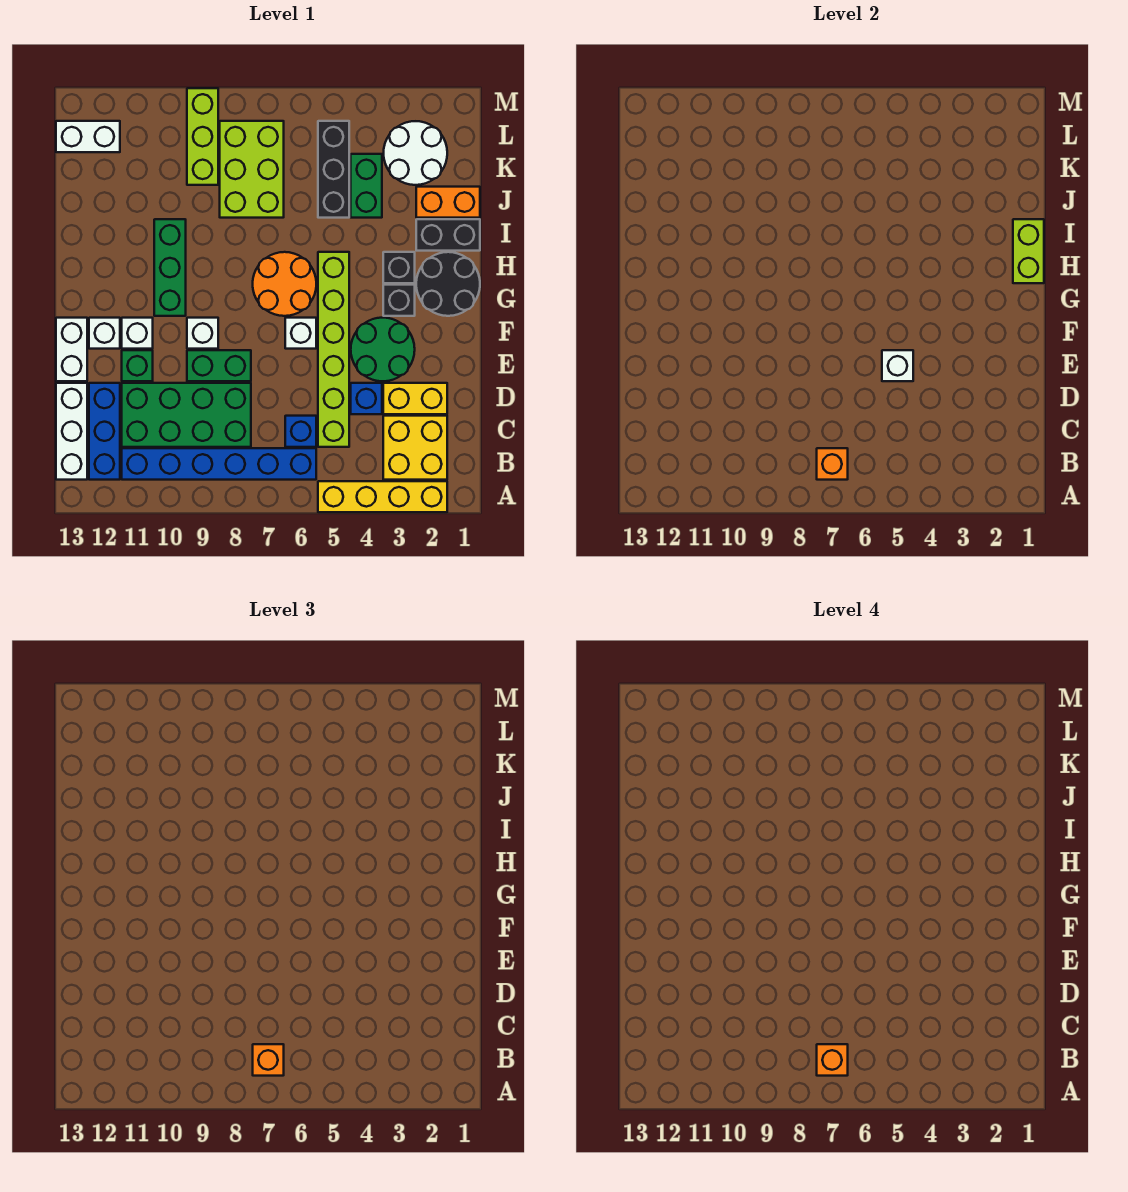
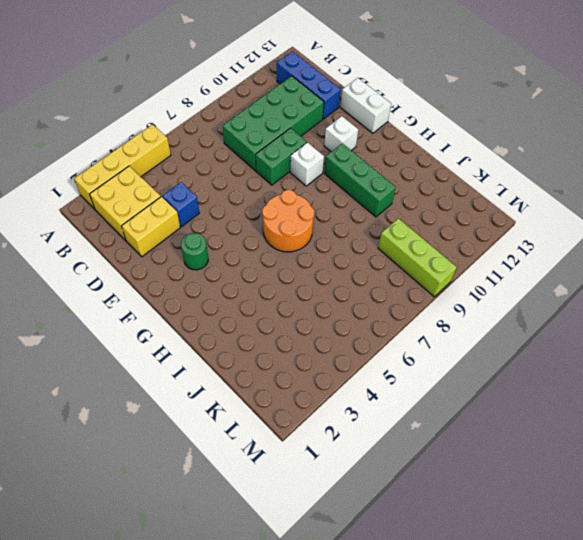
green 1x1 round brick [181,233,208,270] -> green 2x2 round brick [351,318,415,381]
none -> blue 1x6 brick [122,448,316,480]
none -> white 1x3 brick [56,383,87,480]
none -> lime 1x6 brick [318,252,349,447]
none -> blue 1x1 brick [285,416,316,447]

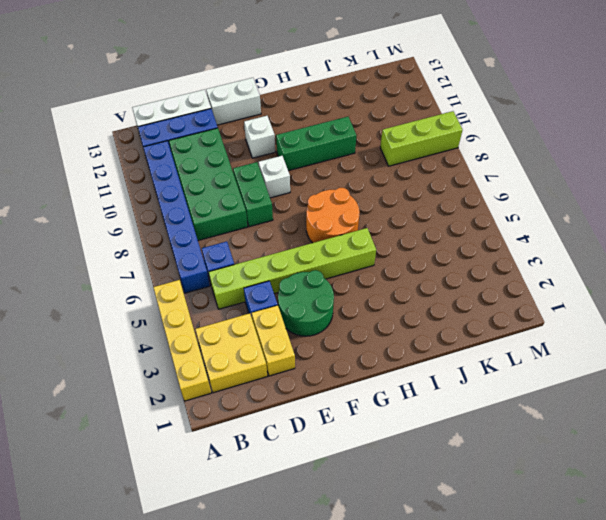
none -> green 1x1 brick [122,350,153,381]
none -> white 1x1 brick [285,318,316,349]
none -> white 1x1 brick [89,318,120,349]
none -> black 2x2 round brick [416,252,480,316]

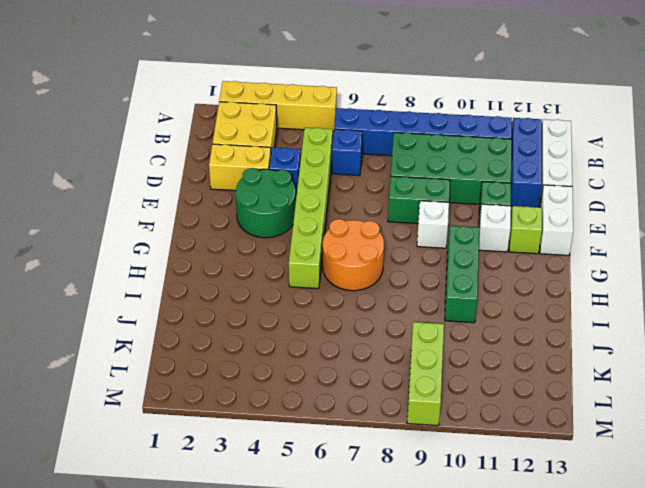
lime 1x1 brick [509,206,542,254] -> white 1x1 brick [89,318,120,349]
none -> white 1x1 brick [285,318,316,349]
none -> black 2x2 round brick [416,252,480,316]
none -> black 1x1 brick [383,285,415,316]
none -> black 1x1 brick [383,252,415,283]

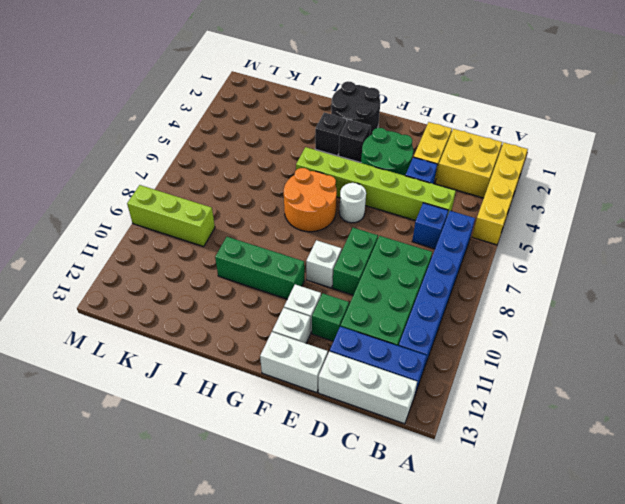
white 1x1 round brick [339,183,366,223] -> white 1x1 brick [285,318,316,349]
none -> black 1x2 brick [416,219,480,251]
none -> orange 1x2 brick [416,187,480,218]
none -> green 1x2 brick [351,154,382,218]
none -> black 1x3 brick [318,121,349,218]

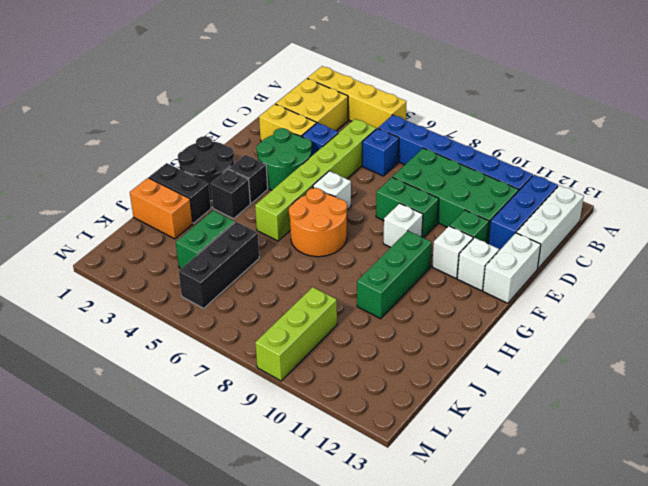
none -> lime 2x3 brick [220,121,284,218]
none -> white 2x2 round brick [384,121,447,185]
none -> white 1x2 brick [56,121,120,152]
none -> orange 1x1 brick [817,448,848,480]

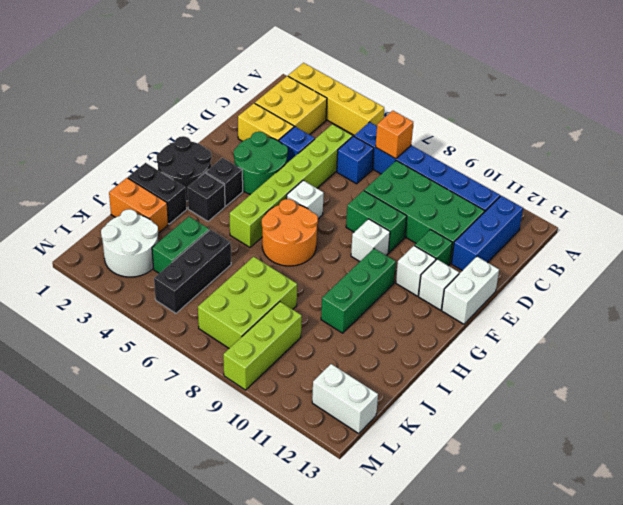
none -> white 1x3 brick [56,383,87,480]
none -> white 1x1 brick [882,350,913,381]
none -> lime 1x2 brick [1013,219,1044,283]
none -> orange 1x1 brick [253,1044,284,1076]

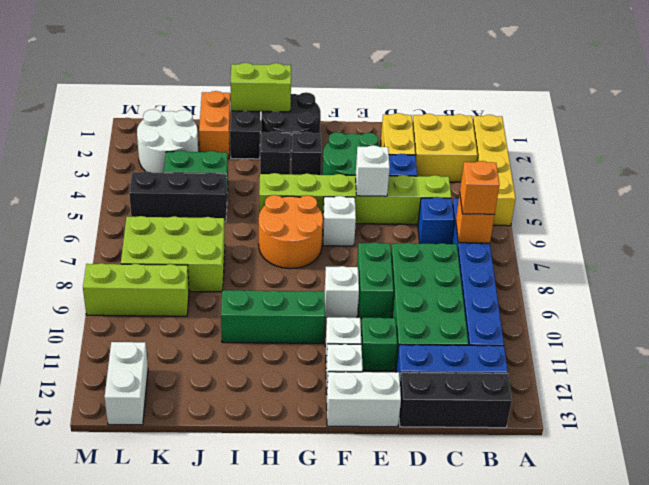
black 1x3 brick [399,372,512,428] -> white 1x3 brick [56,383,87,480]
none -> orange 1x1 brick [817,1044,848,1076]

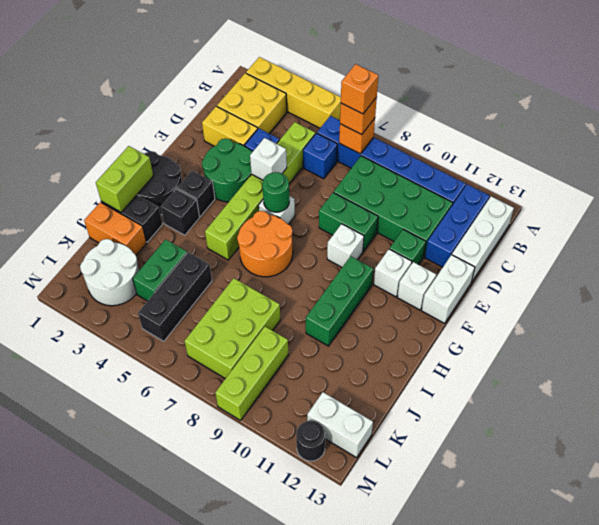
green 1x1 round brick [262,172,289,212] -> none
black 1x1 round brick [296,421,325,461] -> none

